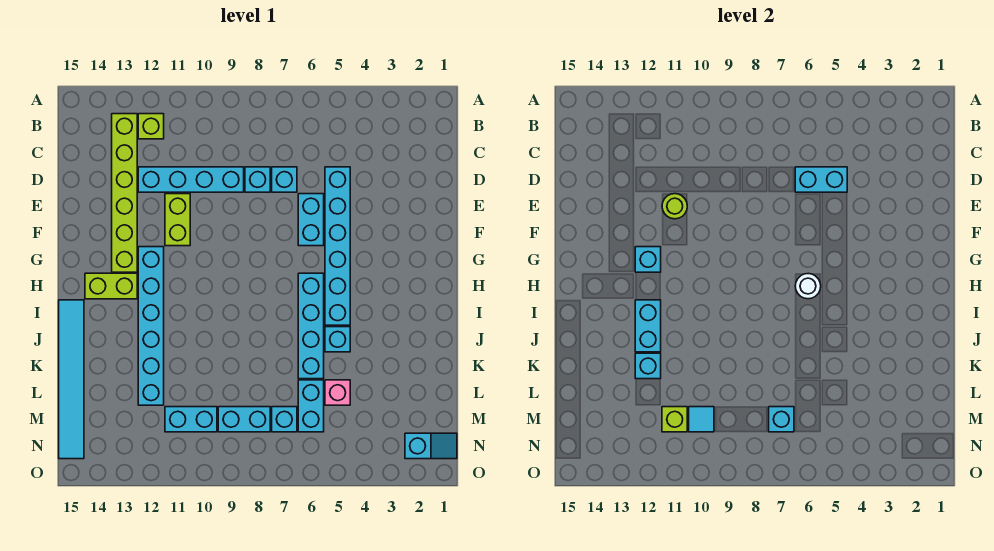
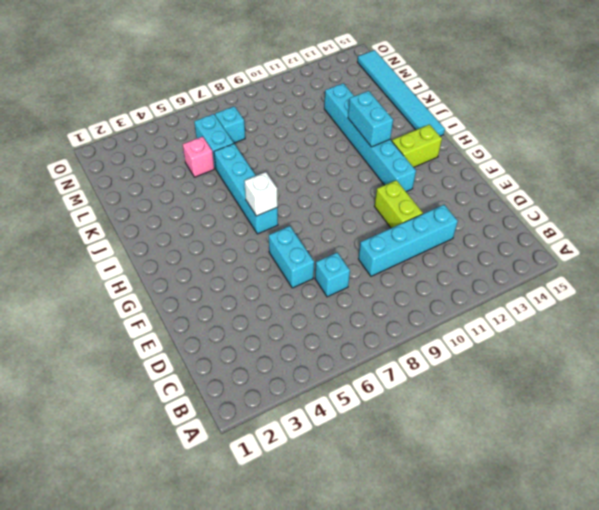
white 1x1 brick [244,172,278,216] -> white 1x1 round brick [795,274,821,299]
none -> lime 1x1 brick [138,114,164,139]
none -> lime 1x6 brick [112,114,137,272]
none -> cyan 1x6 brick [325,167,350,325]

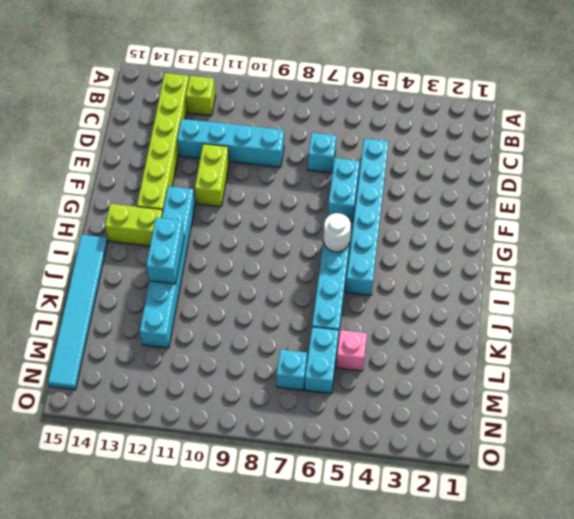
none -> cyan 1x1 brick [245,167,270,192]
none -> cyan 1x1 brick [325,327,350,352]
none -> cyan 1x2 brick [218,407,270,432]

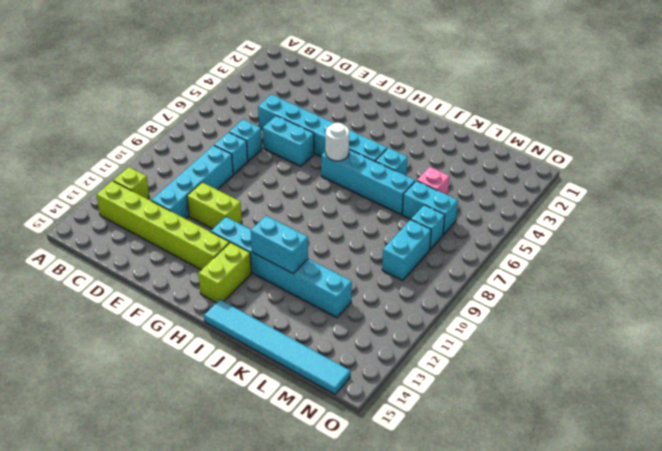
none -> cyan 1x2 brick [165,407,217,432]
none -> cyan 1x2 slope [405,433,457,459]
none -> cyan 1x2 brick [795,167,847,192]

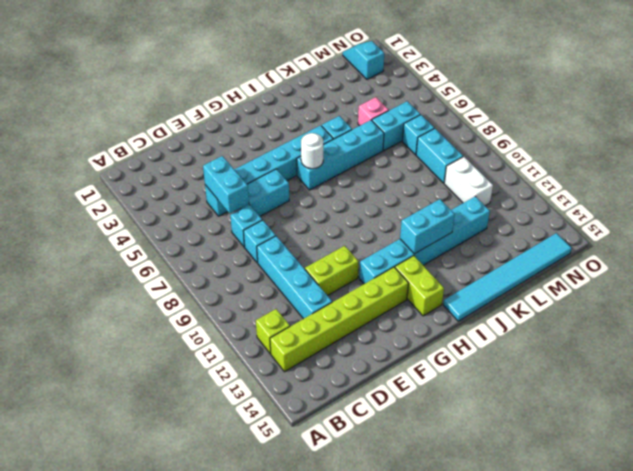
white 1x2 brick [444,157,493,206] -> cyan 1x2 brick [165,407,217,432]
none -> lime 1x1 round brick [662,194,687,219]
none -> cyan 1x1 brick [635,247,661,272]
none -> cyan 1x1 brick [635,353,661,379]

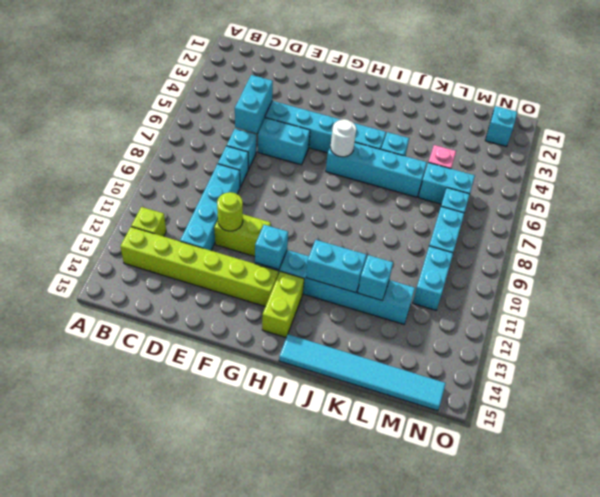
none -> cyan 1x1 brick [769,407,794,432]
none -> cyan 1x1 tile [689,407,714,432]
none -> lime 1x1 brick [662,407,687,432]

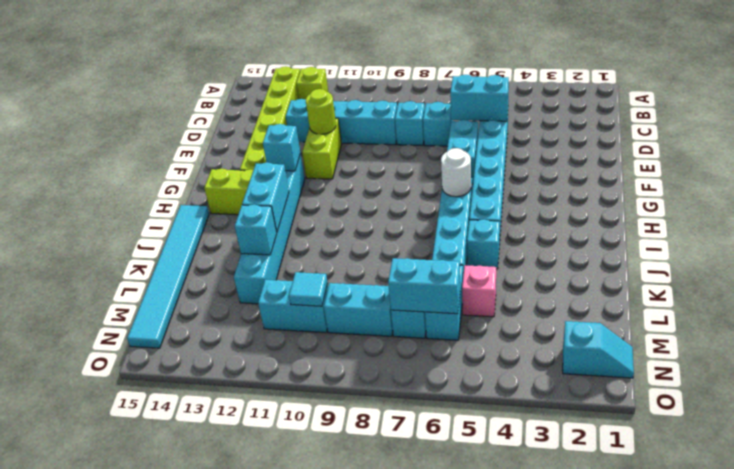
cyan 1x2 brick [388,258,460,314] -> cyan 1x1 brick [769,407,794,432]
none -> lime 1x1 brick [662,407,687,432]

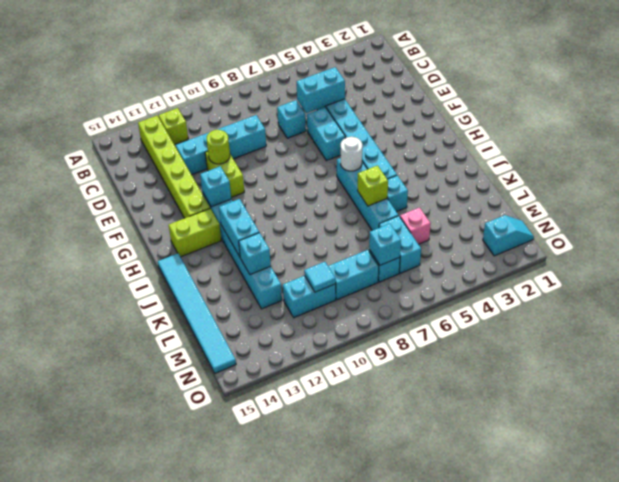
lime 1x1 brick [358,166,388,206] -> lime 1x1 brick moved to [662,407,687,432]
none -> cyan 1x1 brick [245,167,270,192]

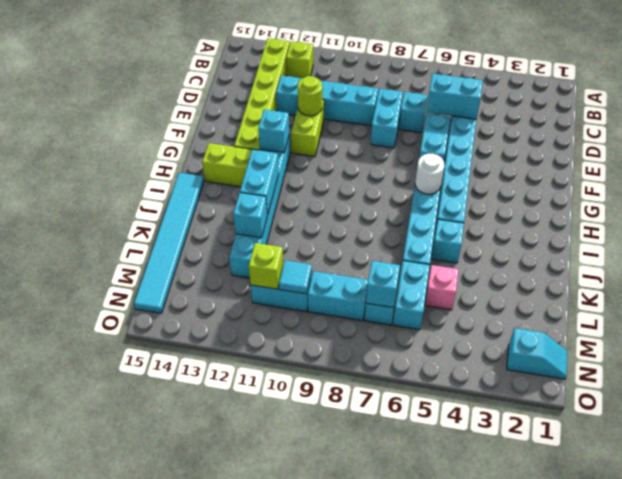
cyan 1x2 brick [371,89,403,148] -> cyan 1x1 brick [245,167,270,192]

